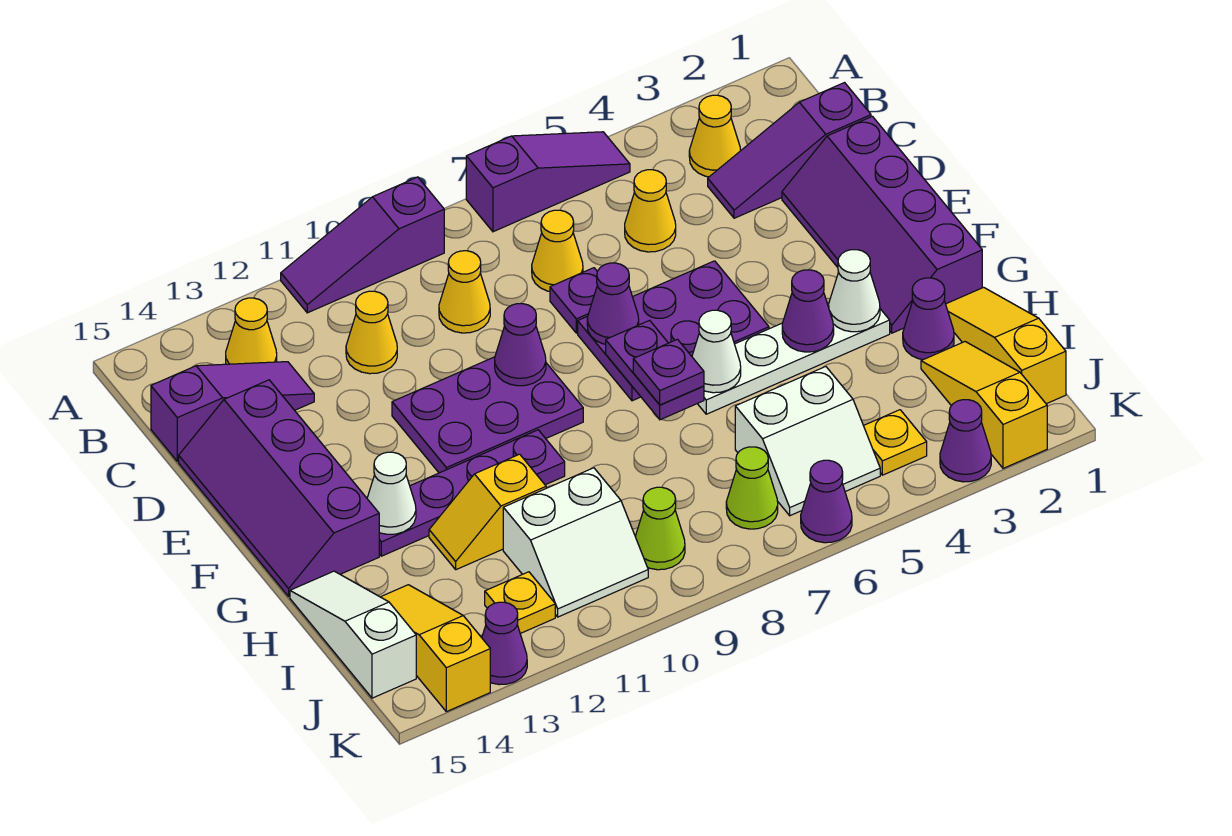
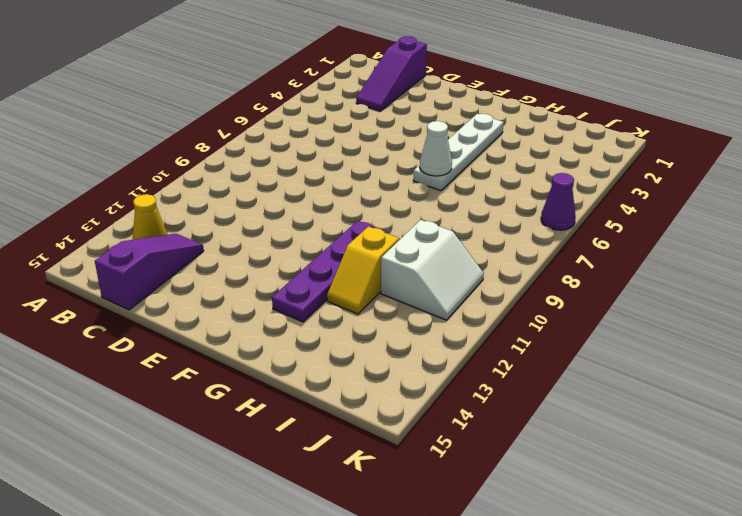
none -> purple 1x3 slope [466,132,630,232]
none -> purple 1x3 slope [281,177,444,313]
none -> yellow 1x1 cone [689,95,741,177]
none -> yellow 1x1 cone [625,170,676,252]

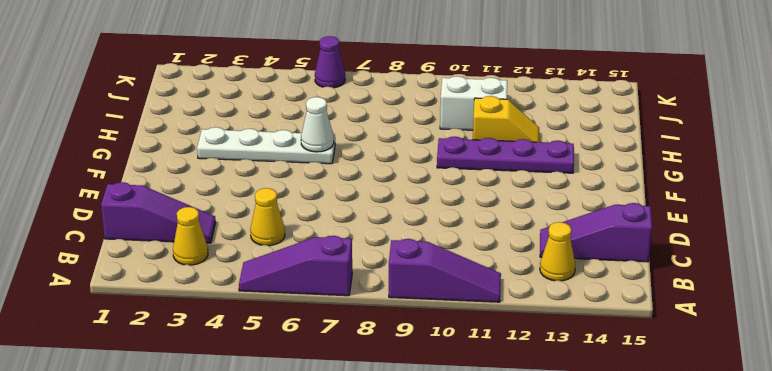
none -> yellow 1x1 cone [532,210,583,291]
none -> yellow 1x1 cone [439,251,490,333]
none -> yellow 1x1 cone [346,291,397,374]
none -> purple 2x4 slope [782,116,982,333]

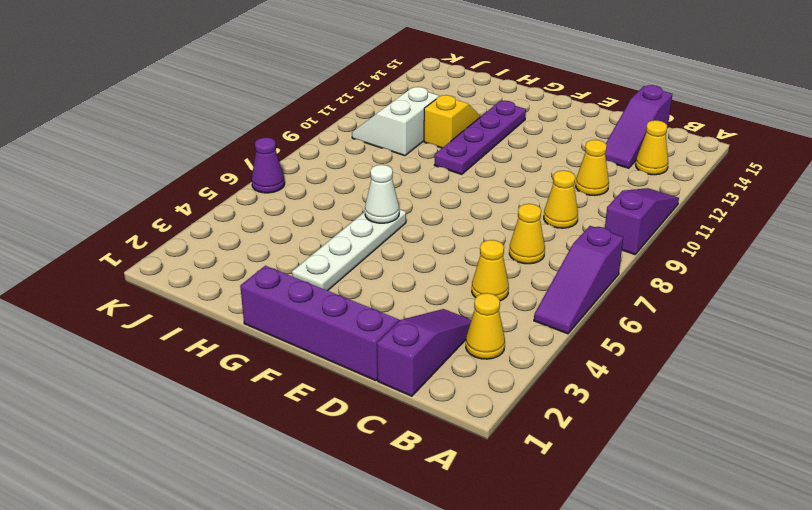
none -> purple 1x1 plate [550,268,597,333]
none -> purple 2x4 slope [179,380,379,597]
none -> purple 2x3 plate [578,261,769,401]
none -> purple 2x3 plate [392,357,583,473]

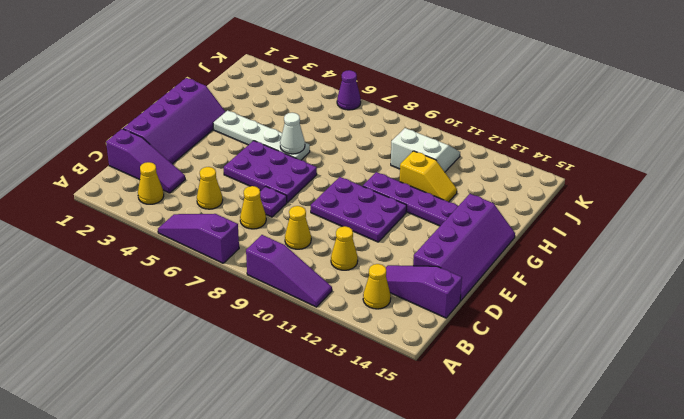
none -> yellow 1x3 slope [946,287,1066,404]
none -> purple 1x1 cone [903,278,954,360]
none -> white 1x3 slope [290,571,416,698]
none -> yellow 1x3 slope [921,342,1047,468]

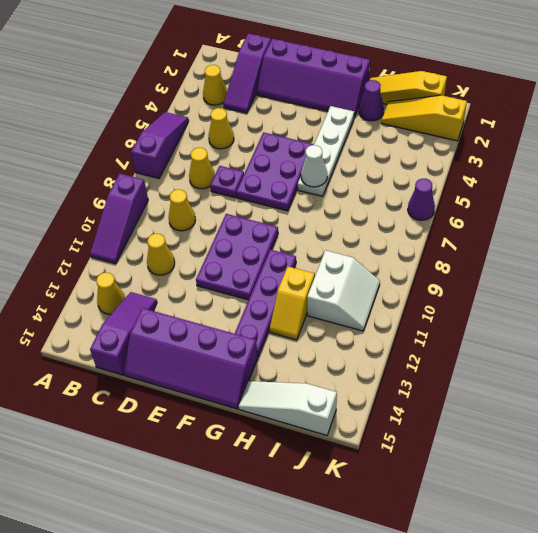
none -> white 2x2 slope [735,367,880,516]
none -> yellow 1x3 slope [381,585,490,712]
none -> yellow 1x1 plate [864,410,927,475]
none -> lime 1x1 cone [726,447,778,529]

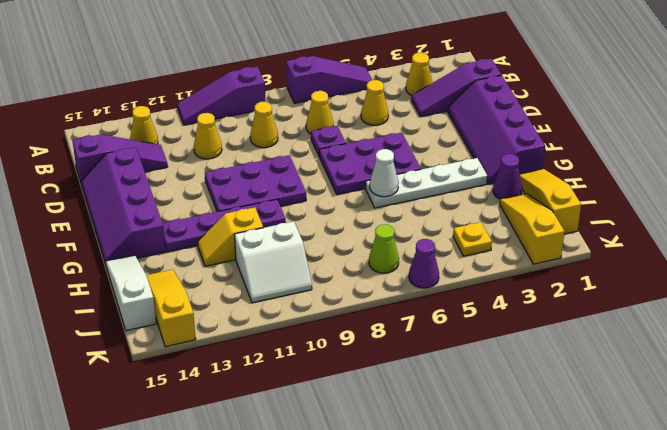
none -> white 2x2 slope [735,367,880,516]
none -> lime 1x1 cone [635,487,685,570]
none -> yellow 1x1 plate [485,572,555,633]
none -> purple 1x1 cone [940,400,991,482]

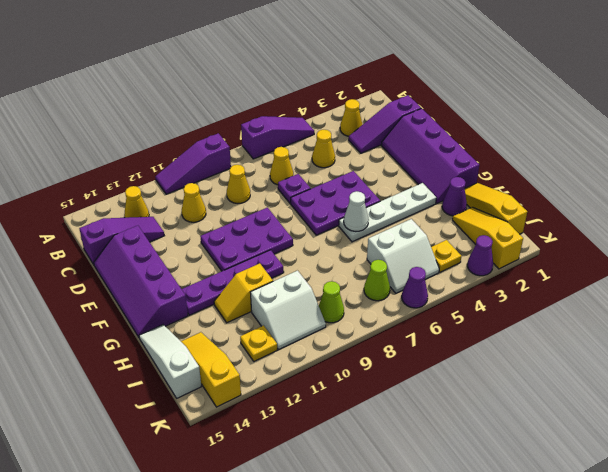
none -> purple 1x1 cone [482,602,527,685]
none -> purple 1x1 cone [587,263,639,344]
none -> purple 1x1 cone [495,304,546,386]
none -> purple 1x2 plate [606,320,704,420]

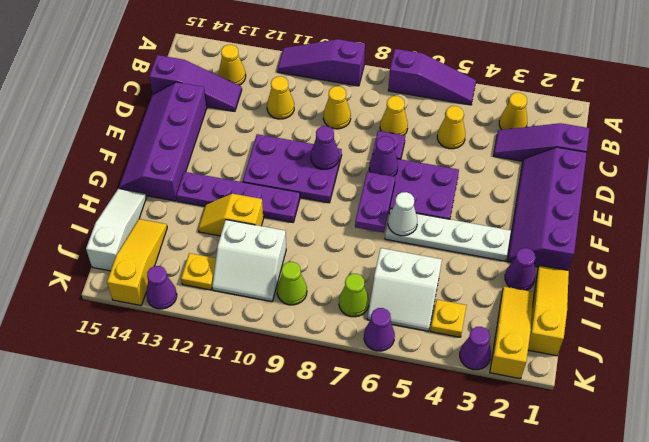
none -> white 1x1 cone [829,250,880,332]
none -> purple 1x1 cone [782,270,834,352]
none -> white 1x1 cone [367,452,416,534]
none -> purple 1x1 plate [633,339,704,405]

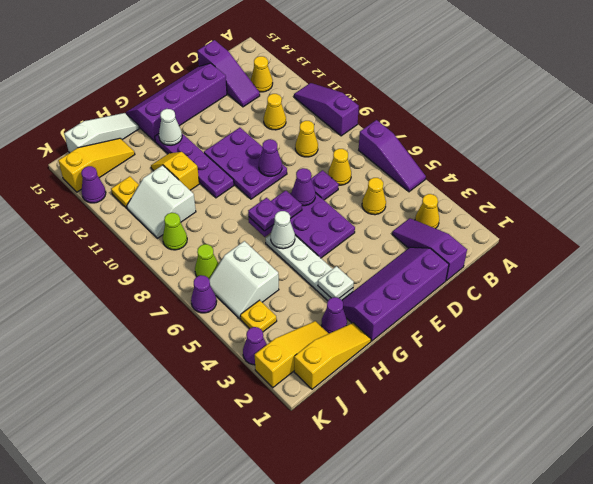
white 1x1 plate [318,266,354,298] -> white 1x1 cone [829,250,880,332]
none -> purple 1x1 cone [782,270,834,352]

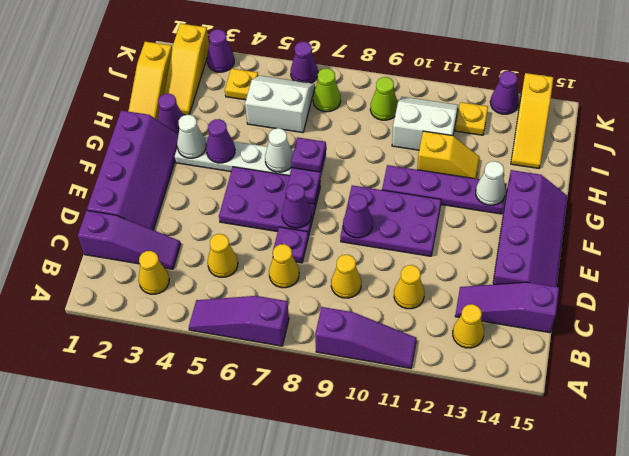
none -> white 1x3 slope [290,571,416,698]

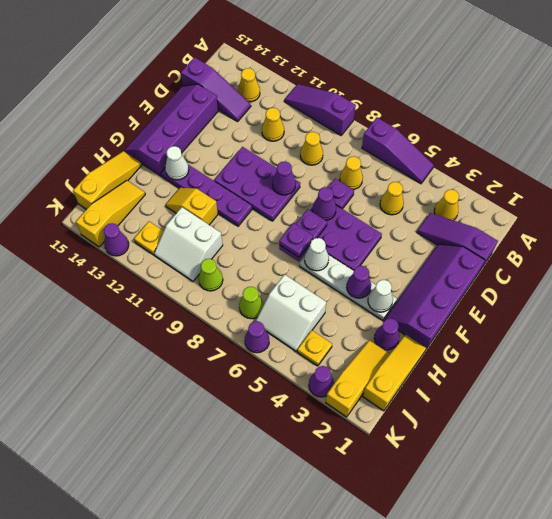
yellow 1x3 slope [73,151,142,210] -> white 1x3 slope [290,571,416,698]

